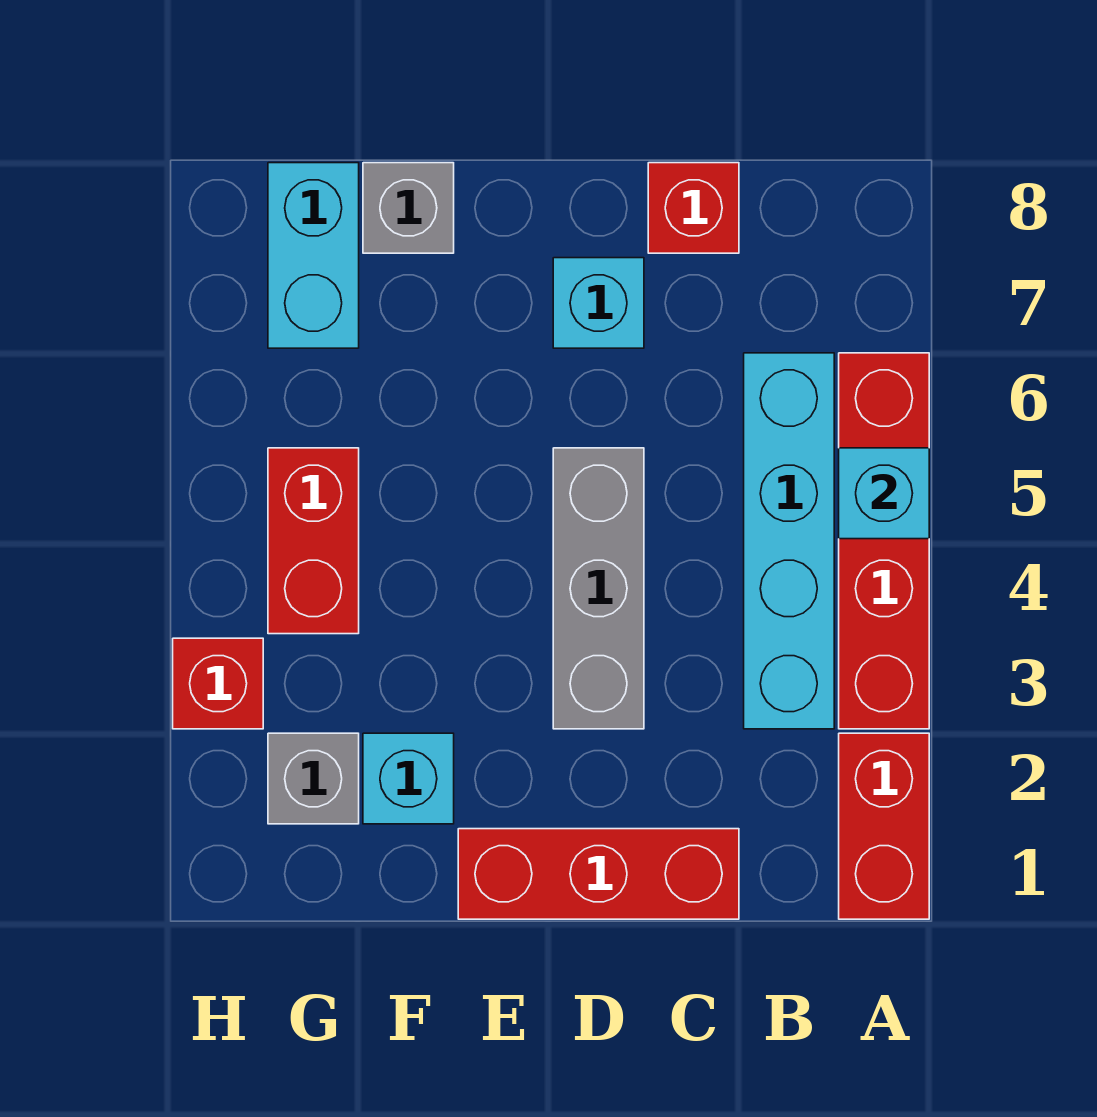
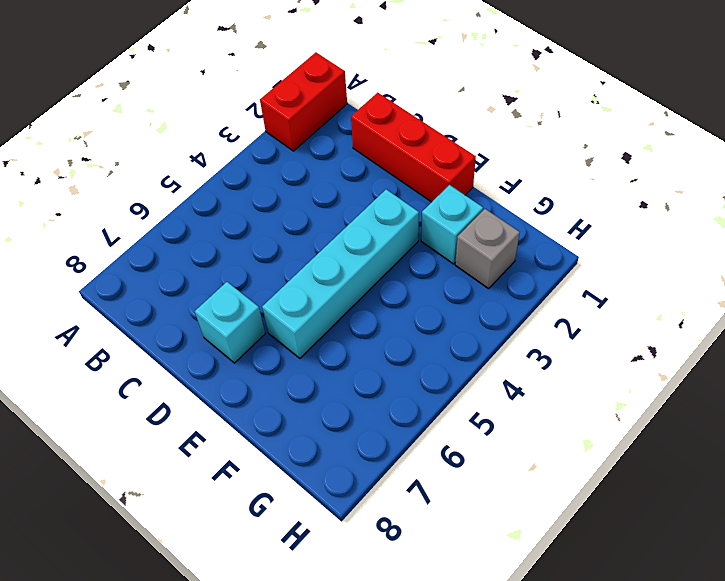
cyan 1x4 brick [262,189,419,358] -> cyan 1x4 brick moved to [744,353,834,729]
none -> red 1x4 brick [839,353,929,729]
none -> red 1x1 brick [648,163,739,253]
none -> grey 1x3 brick [553,448,644,729]

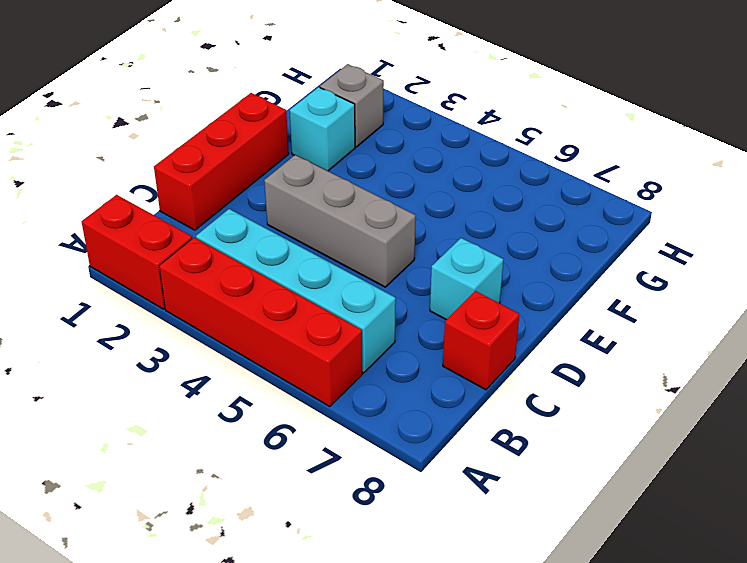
none -> grey 1x1 brick [363,163,454,253]
none -> red 1x2 brick [268,448,359,634]
none -> cyan 1x2 brick [268,163,359,348]

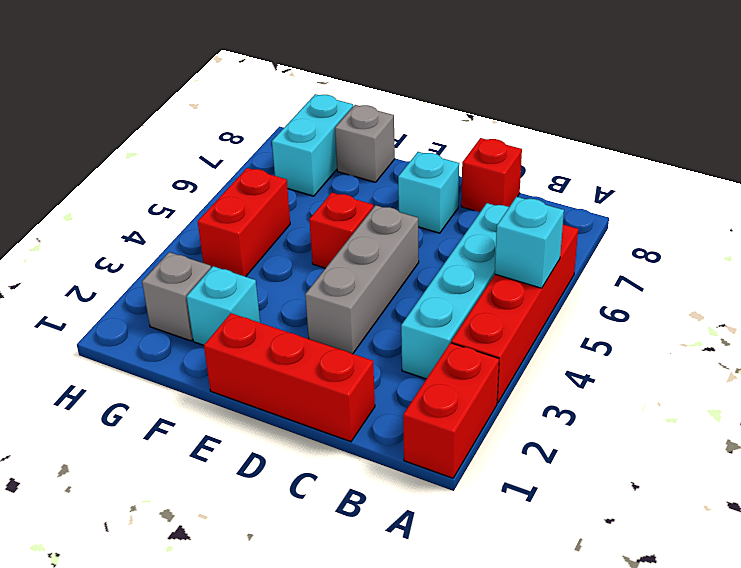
red 1x1 brick [309,193,373,268] -> red 1x1 brick moved to [173,638,263,729]

